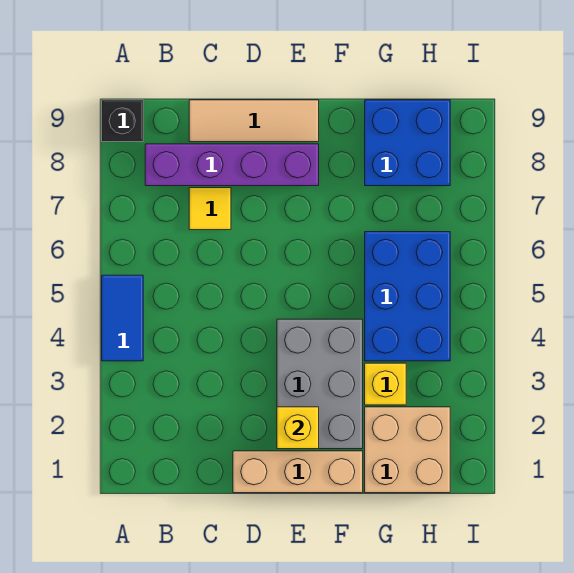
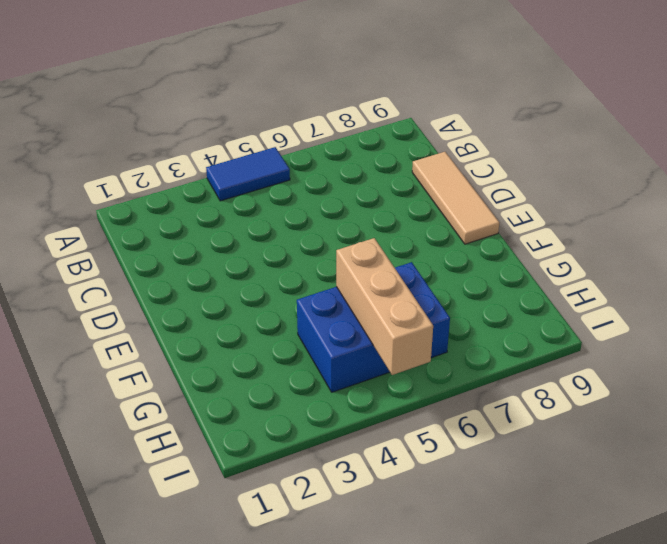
tan 1x3 brick [336,238,433,375] -> tan 1x3 brick moved to [233,451,363,493]
none -> black 1x1 brick [102,100,143,142]
none -> purple 1x4 brick [145,144,319,186]
none -> yellow 1x1 tile [189,188,231,230]

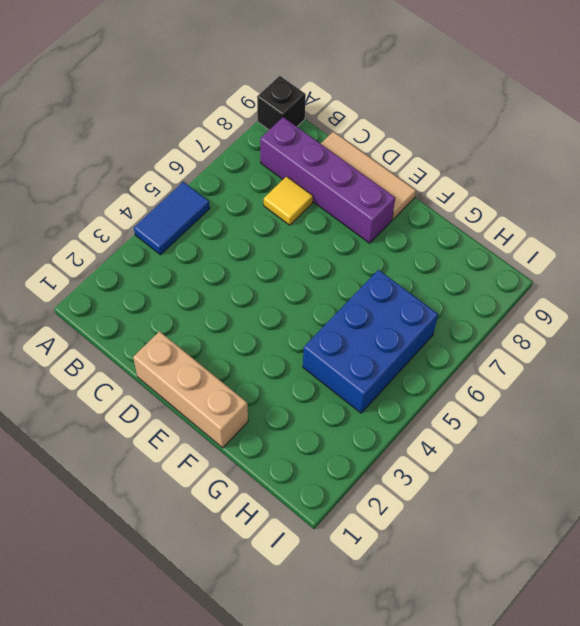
none -> grey 2x3 brick [277,319,363,449]
none -> tan 2x2 brick [365,407,450,493]
none -> yellow 1x1 brick [365,363,406,405]

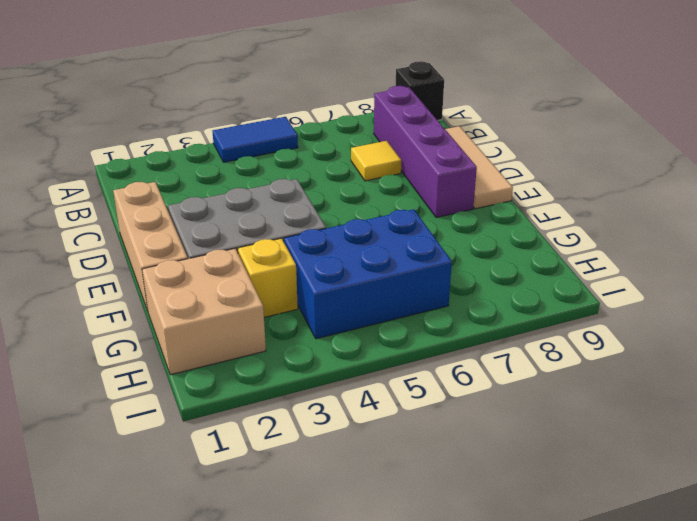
none -> blue 2x2 brick [365,100,450,186]
none -> yellow 1x1 brick [277,407,319,449]

